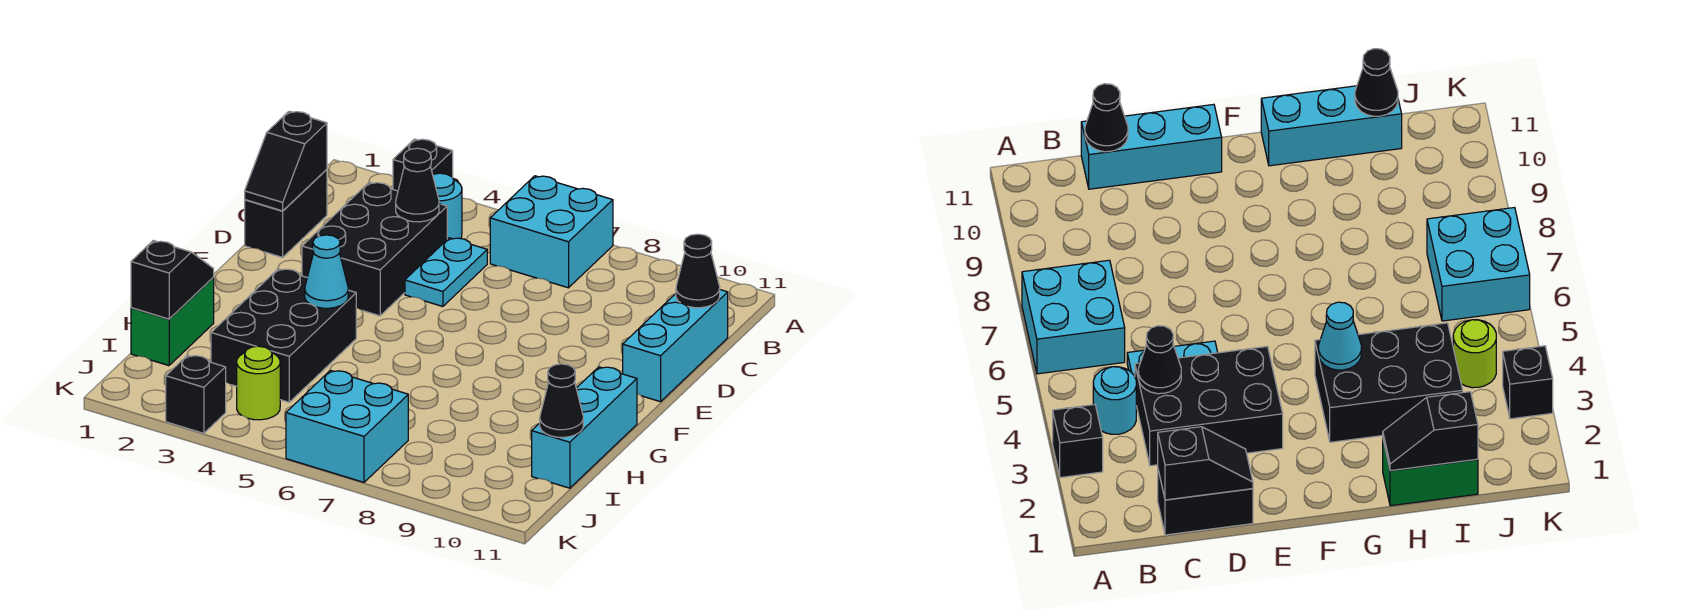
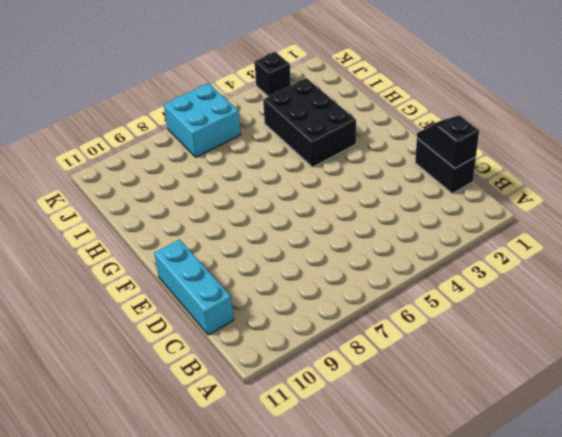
none -> black 1x1 brick [393,139,453,191]
none -> cyan 2x2 brick [490,176,613,288]
none -> cyan 1x1 round brick [433,173,462,239]

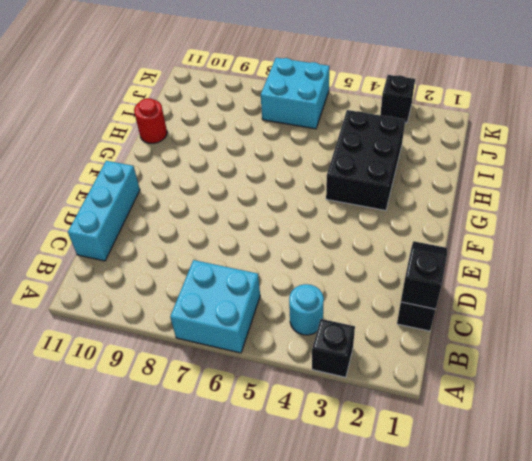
red 1x1 round brick [134,98,167,143] -> cyan 1x3 brick [532,367,637,488]
none -> black 2x3 brick [302,182,447,316]
none -> cyan 1x2 plate [405,238,487,306]
none -> green 1x2 brick [131,278,214,366]

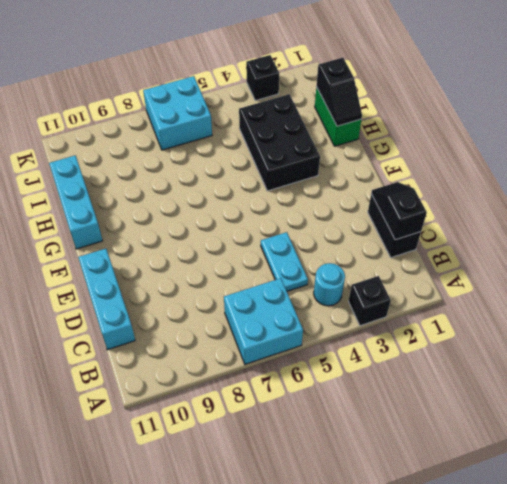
none -> black 2x3 brick [302,182,447,316]
none -> lime 1x1 round brick [237,346,280,420]
none -> black 1x1 cone [396,148,439,222]

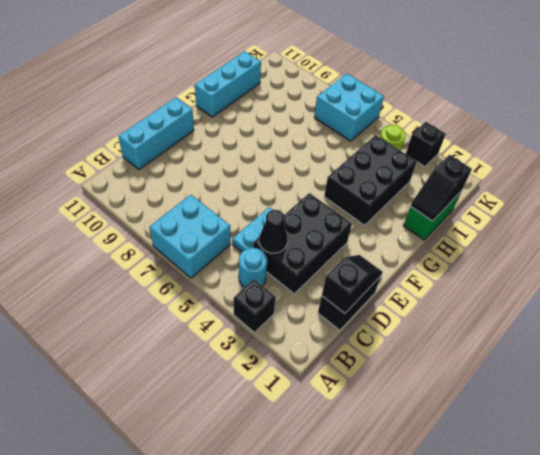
none -> black 1x1 cone [676,234,720,308]
none -> cyan 1x1 cone [305,235,348,308]
none -> black 1x1 cone [540,364,583,437]

